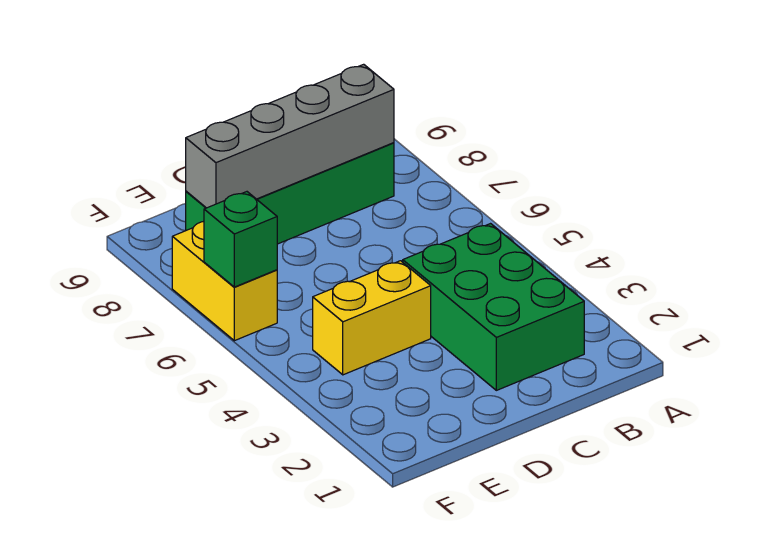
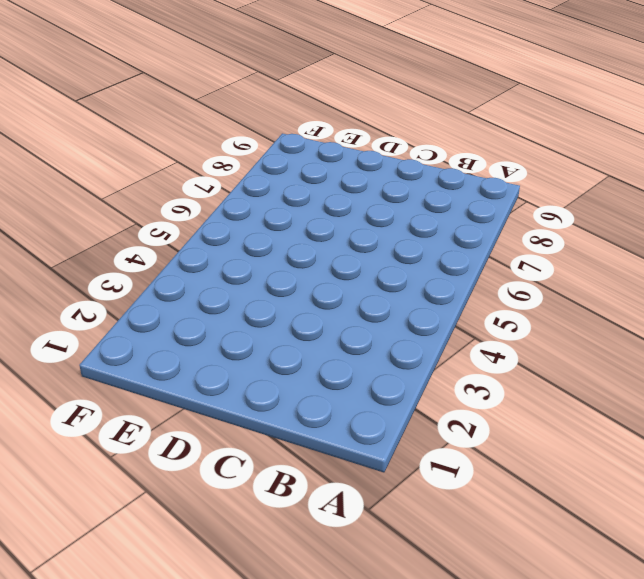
none -> green 2x3 brick [403,224,584,390]
none -> green 1x4 brick [186,143,394,244]

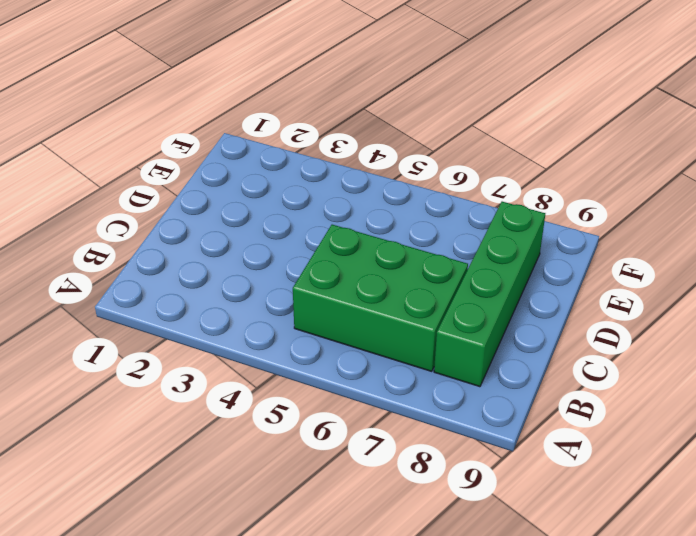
green 2x3 brick [293,225,468,371] -> green 2x3 brick moved to [403,224,584,390]
none -> yellow 1x2 brick [313,261,431,375]
none -> yellow 1x2 brick [172,221,277,341]

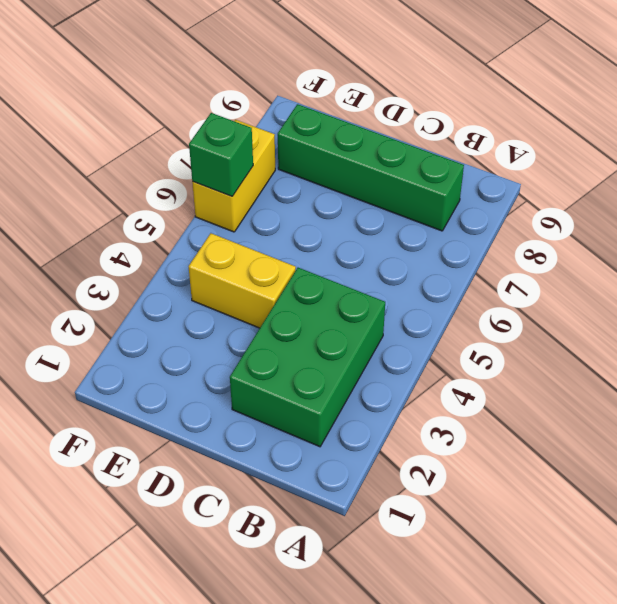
none -> grey 1x4 brick [186,64,394,208]

